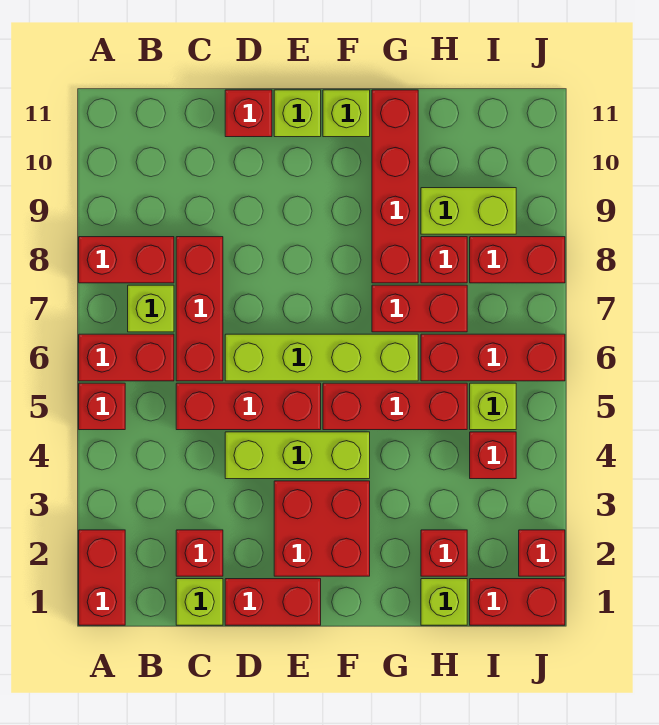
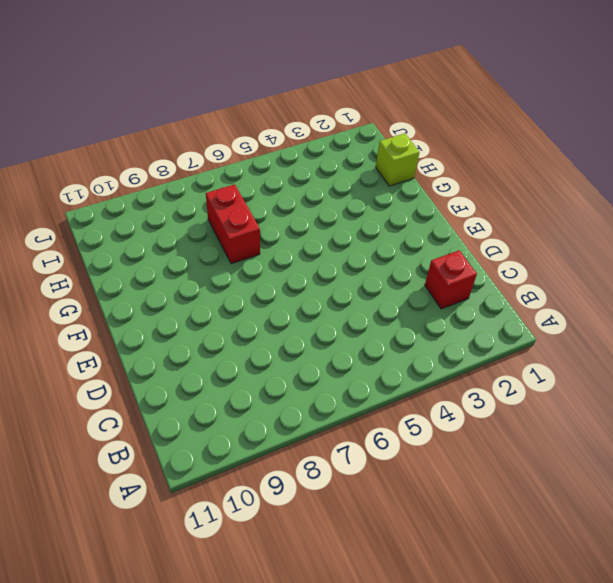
none -> red 1x2 brick [79,530,125,625]
none -> red 1x1 brick [79,383,125,430]
none -> red 1x2 brick [79,334,174,381]

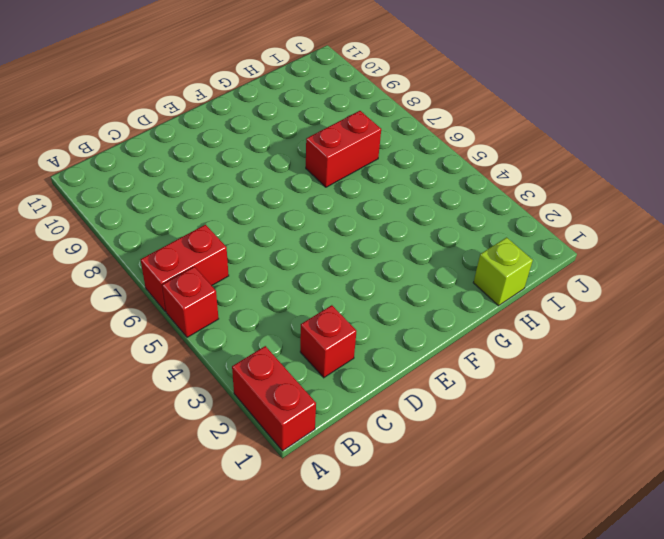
none -> red 1x2 brick [79,237,174,283]
none -> lime 1x1 brick [128,285,174,332]
none -> lime 1x1 brick [176,579,223,625]

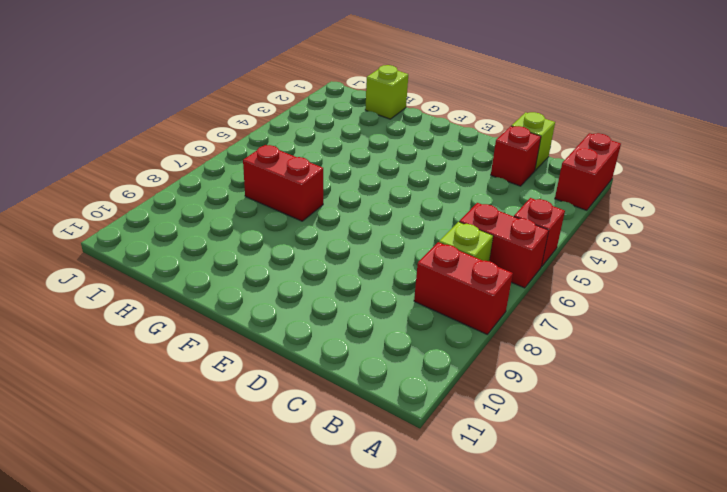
none -> red 1x3 brick [176,383,321,430]
none -> red 1x3 brick [176,237,223,381]
none -> red 1x2 brick [225,579,321,625]

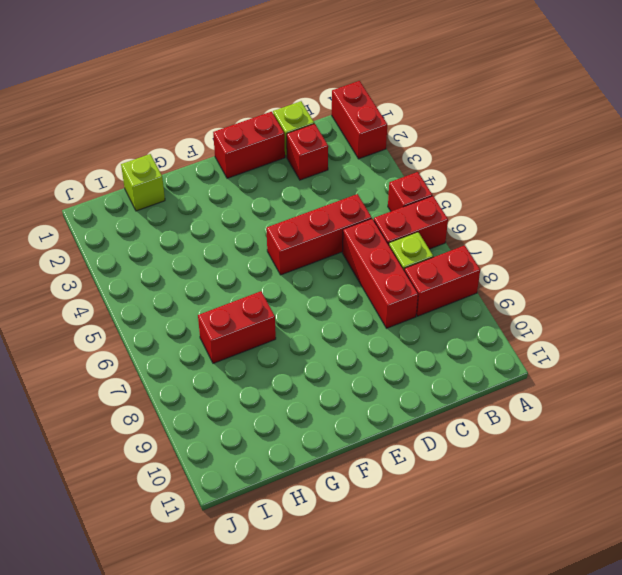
none -> lime 1x3 brick [225,432,370,479]
none -> lime 1x4 brick [225,334,418,381]
none -> red 1x1 brick [225,90,272,137]

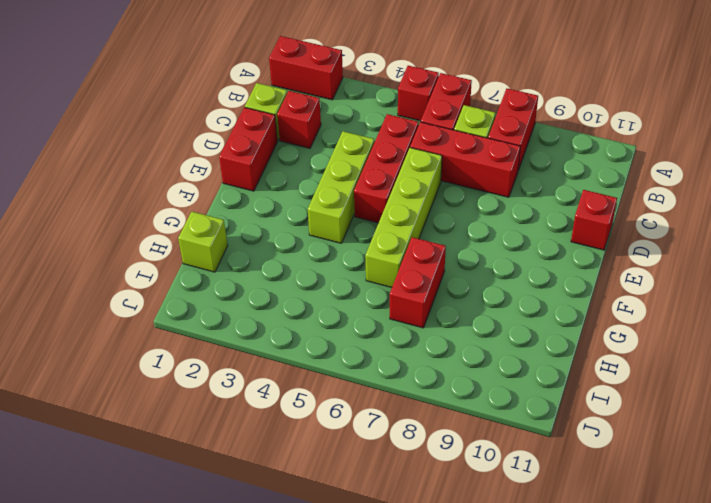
none -> red 2x2 brick [274,481,370,576]
none -> lime 1x1 brick [274,90,321,137]
none -> red 1x3 brick [323,383,467,430]

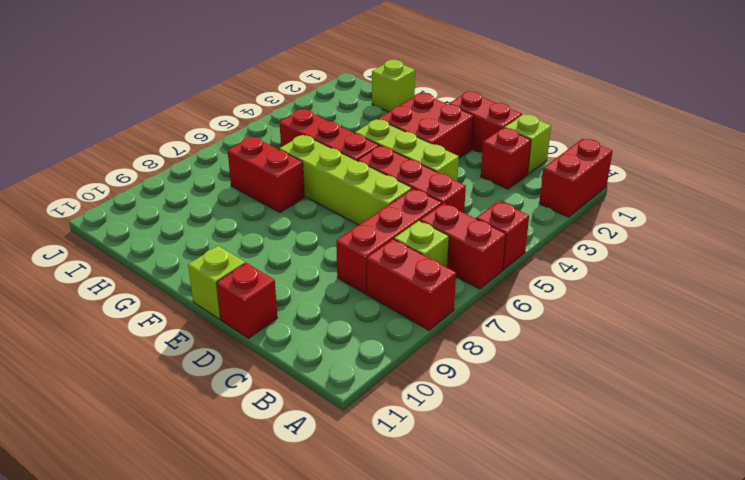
none -> lime 1x1 brick [323,90,370,137]
none -> red 1x4 brick [372,90,418,283]
none -> red 1x1 brick [421,530,467,576]

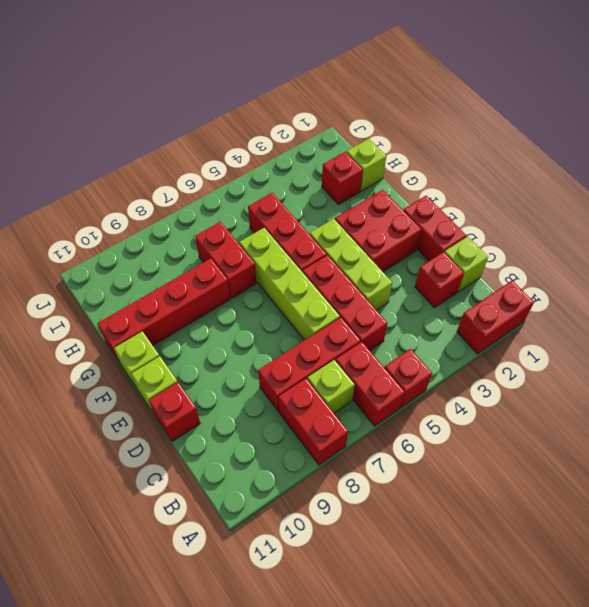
none -> red 1x3 brick [421,334,565,381]
none -> red 1x1 brick [421,237,467,283]
none -> lime 1x2 brick [421,188,516,234]

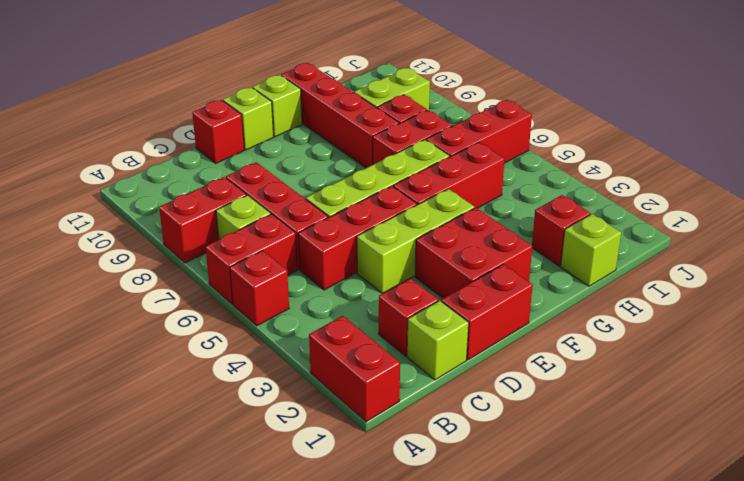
none -> red 1x2 brick [470,579,565,625]
none -> red 1x1 brick [470,432,516,479]
none -> lime 1x1 brick [470,383,516,430]

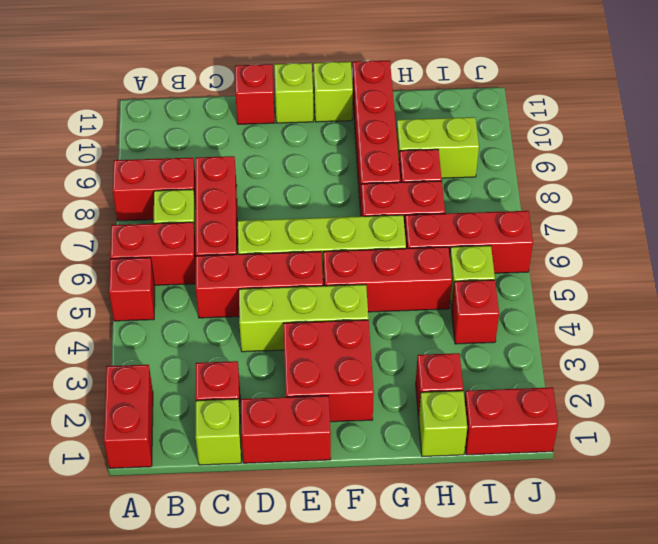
none -> red 1x2 brick [470,237,565,283]
none -> red 1x1 brick [519,530,565,576]

